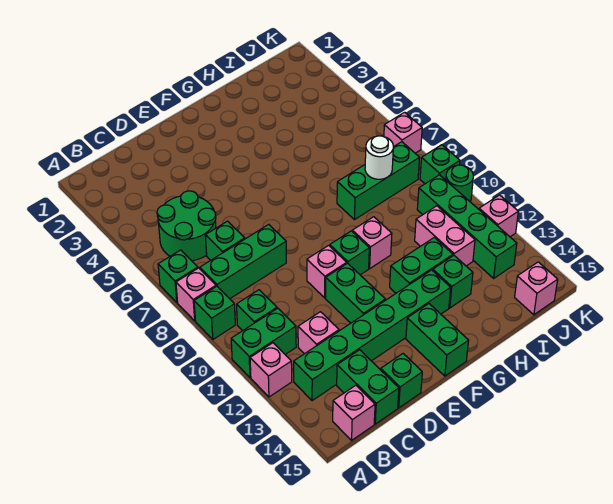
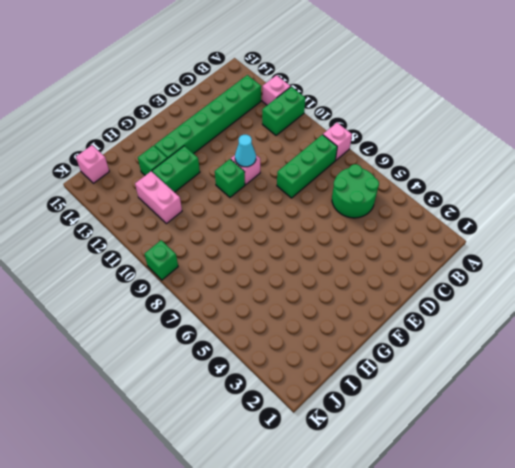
cyan 1x1 cone [235,135,256,167] -> none
none -> green 1x1 brick [158,250,198,302]
none -> green 1x1 brick [194,286,235,339]
none -> green 1x1 brick [237,290,277,331]
none -> pink 1x1 brick [333,385,375,440]

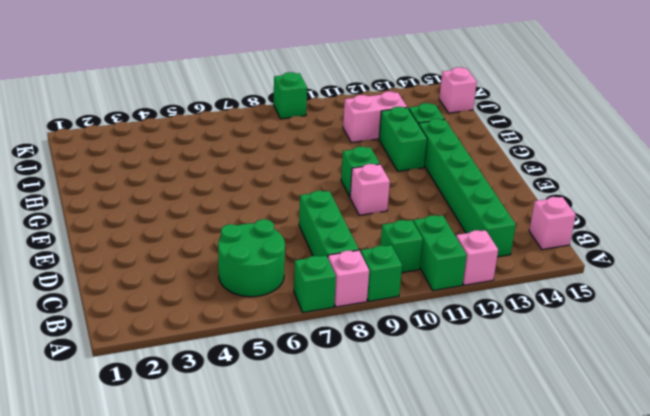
none -> green 1x1 brick [205,221,245,260]
none -> pink 1x1 brick [298,312,339,354]
none -> green 1x2 brick [337,350,399,424]
none -> green 1x1 brick [381,354,422,408]

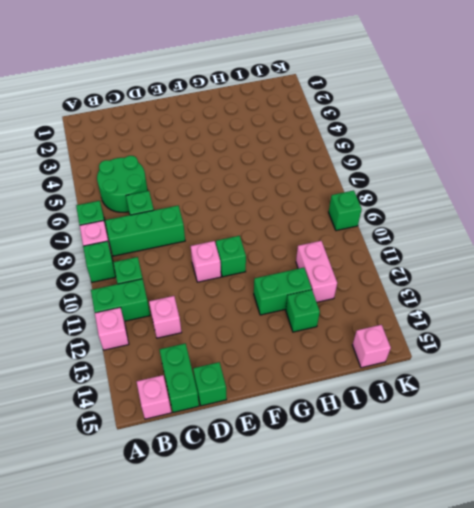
none -> green 1x6 brick [294,270,451,401]
none -> green 1x2 brick [326,263,385,323]
none -> green 1x2 brick [406,304,469,376]
none -> pink 1x1 brick [352,217,392,268]

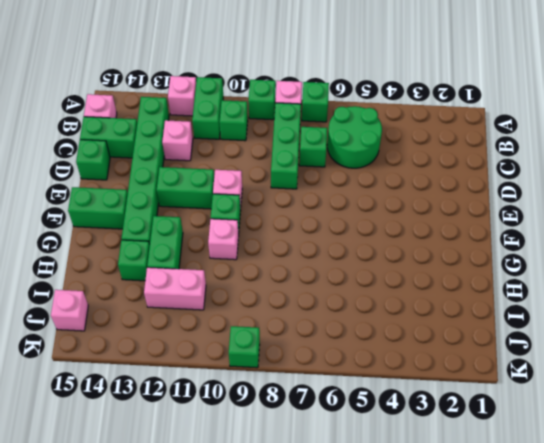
none -> green 1x3 brick [337,142,420,220]
none -> green 1x4 brick [417,175,517,278]
none -> pink 1x1 brick [384,112,422,153]
none -> green 1x1 round brick [446,165,473,201]

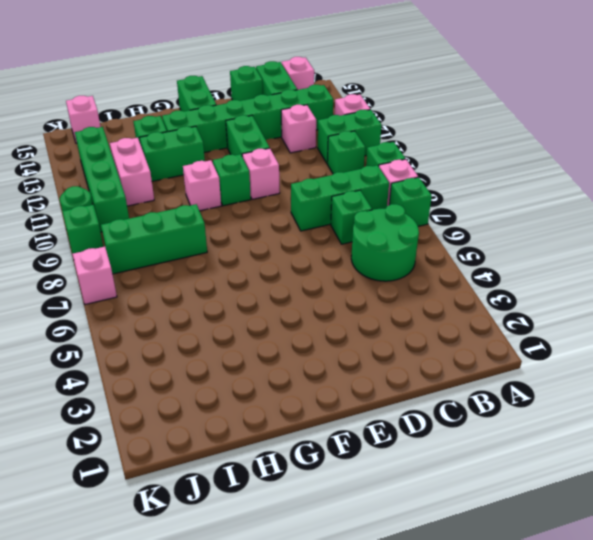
none -> pink 1x1 brick [479,195,518,237]
none -> white 1x1 round brick [365,136,393,179]

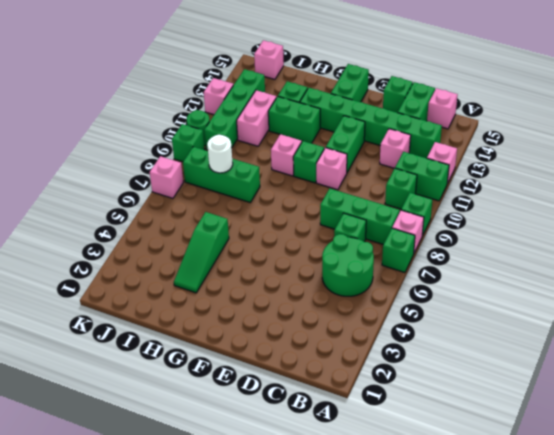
green 1x3 slope [174,212,229,293] -> none

